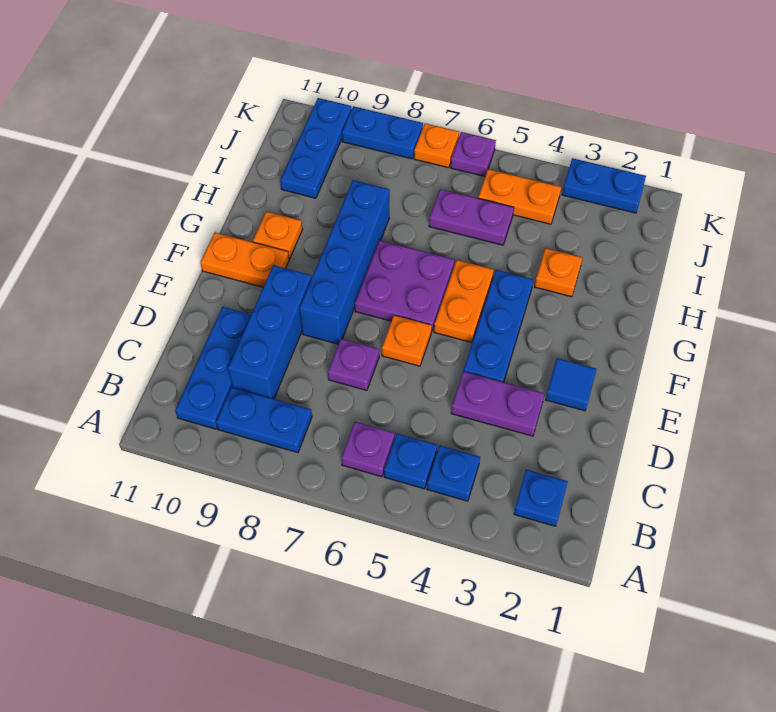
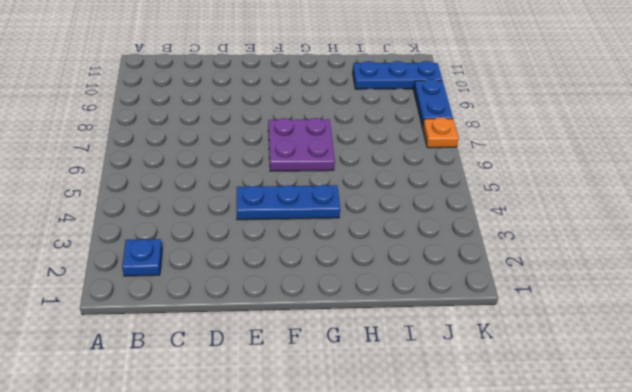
none -> blue 1x1 plate [427,445,480,501]
none -> blue 1x1 plate [384,434,437,489]
none -> purple 1x1 plate [341,422,395,477]

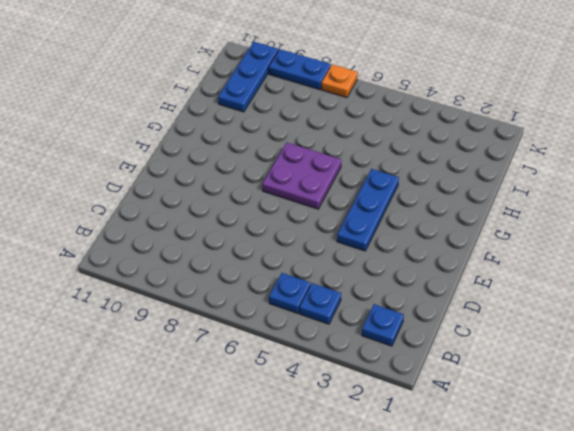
none -> purple 1x1 plate [341,422,395,477]
none -> blue 1x2 plate [216,387,312,453]
none -> blue 1x3 plate [175,307,251,429]

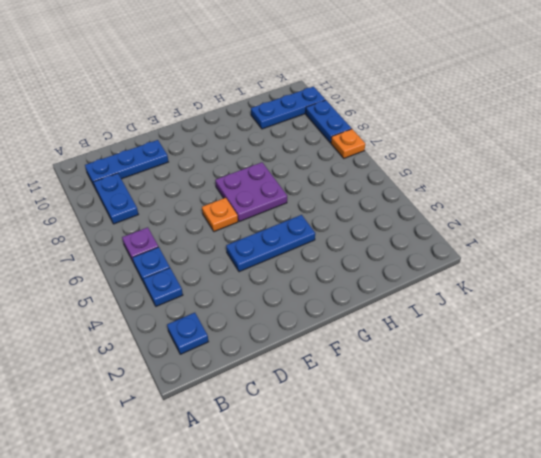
none -> blue 1x3 brick [228,265,311,399]
none -> purple 1x2 plate [451,371,545,436]
none -> purple 1x1 plate [328,339,379,390]

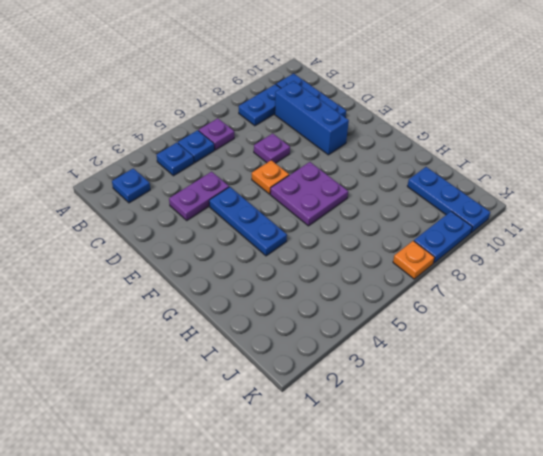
none -> blue 1x1 tile [546,358,596,411]
none -> blue 1x4 brick [300,180,389,344]
none -> orange 1x2 plate [434,260,494,343]

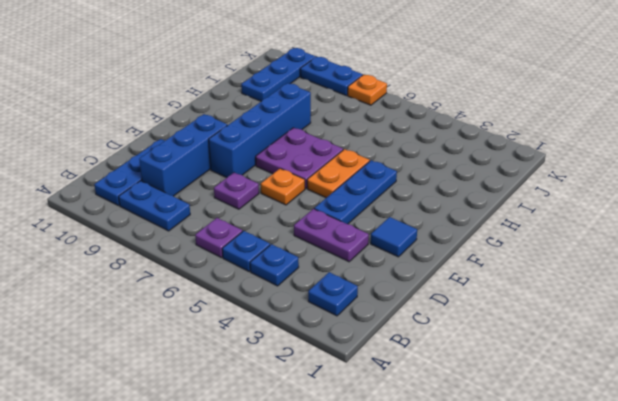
none -> orange 1x2 plate [200,233,289,287]
none -> orange 1x1 plate [253,211,302,259]
none -> orange 1x1 plate [534,248,582,297]

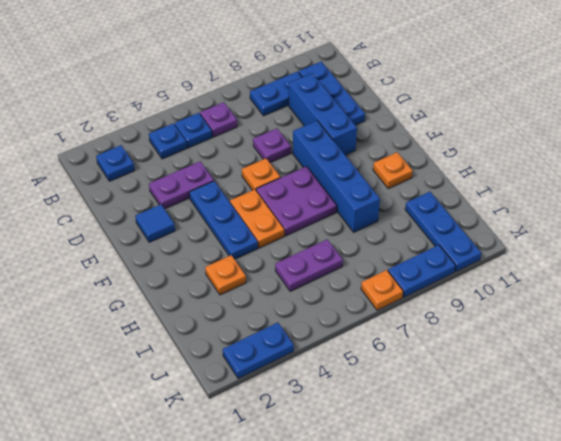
none -> orange 1x2 plate [200,233,289,287]
none -> orange 1x2 plate [478,169,561,224]
none -> purple 1x1 plate [451,132,496,176]

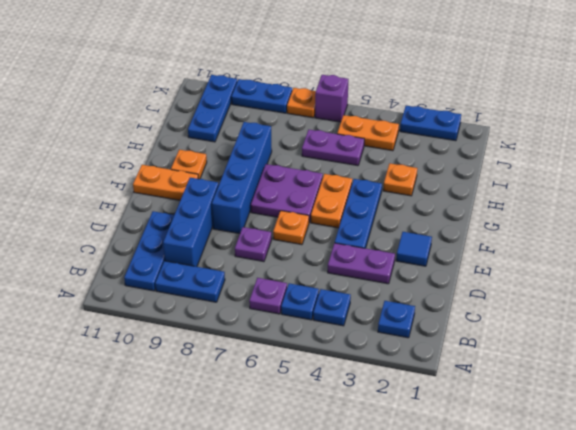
purple 1x1 brick [315,75,349,122] -> purple 1x1 plate [451,132,496,176]

